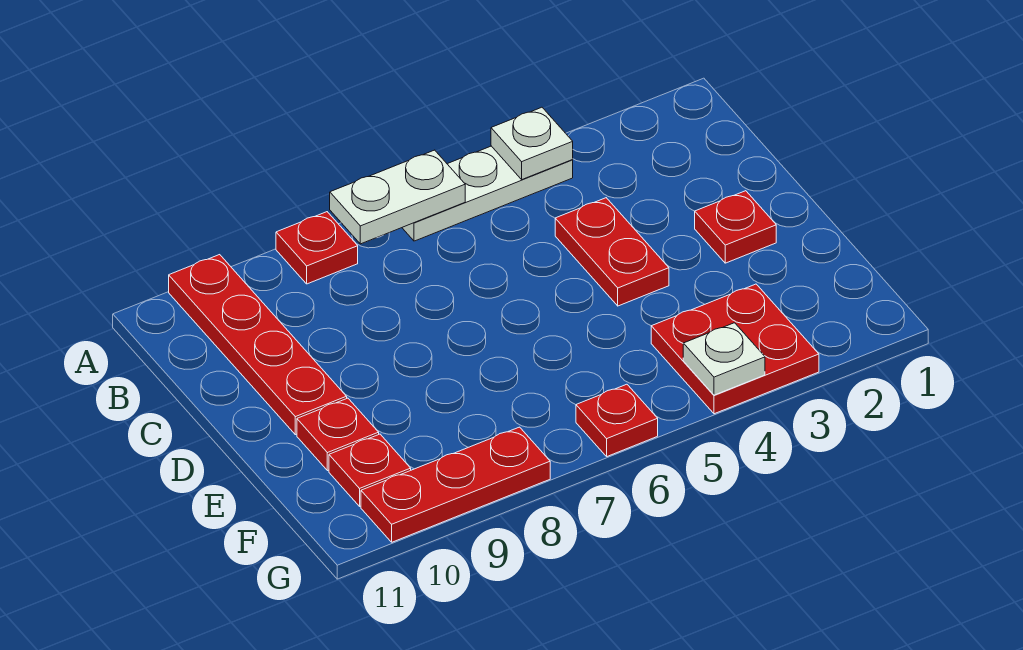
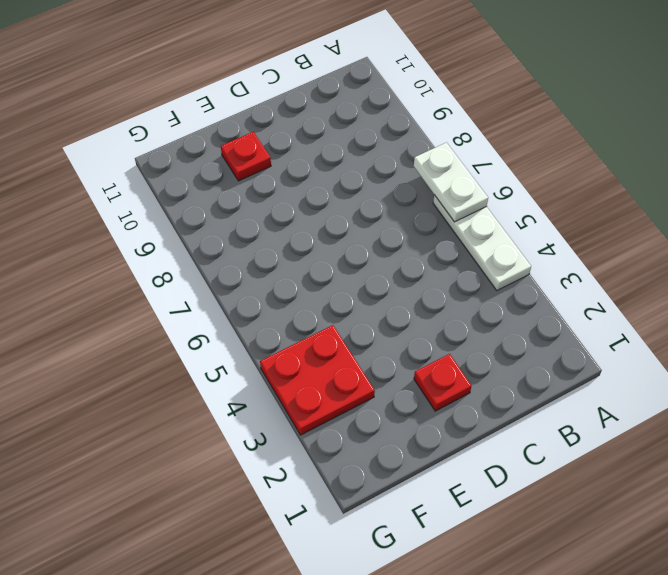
none -> red 1x1 plate [276,212,358,284]
none -> red 1x4 plate [169,255,347,435]
none -> red 1x2 plate [555,198,669,306]

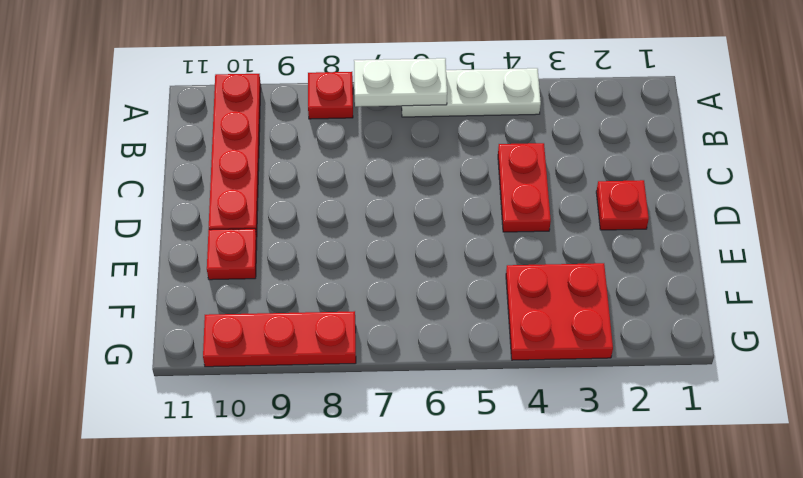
none -> red 1x1 plate [329,434,411,506]
none -> red 1x1 plate [576,384,658,456]
none -> white 1x1 plate [491,107,573,179]

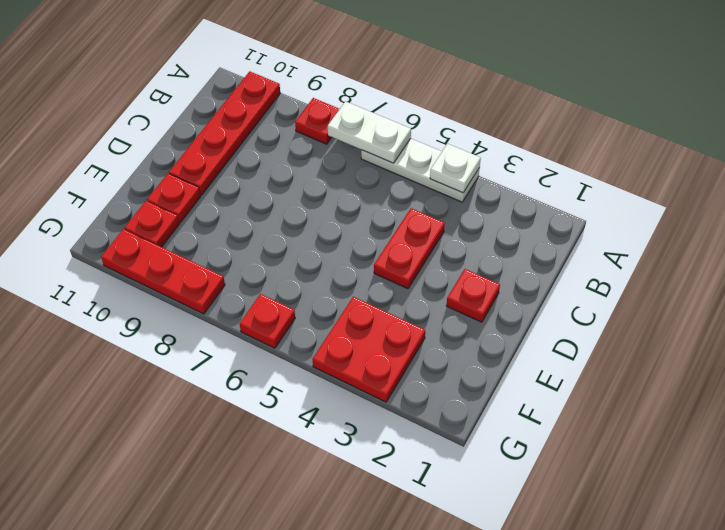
none -> white 1x1 plate [683,323,765,395]

